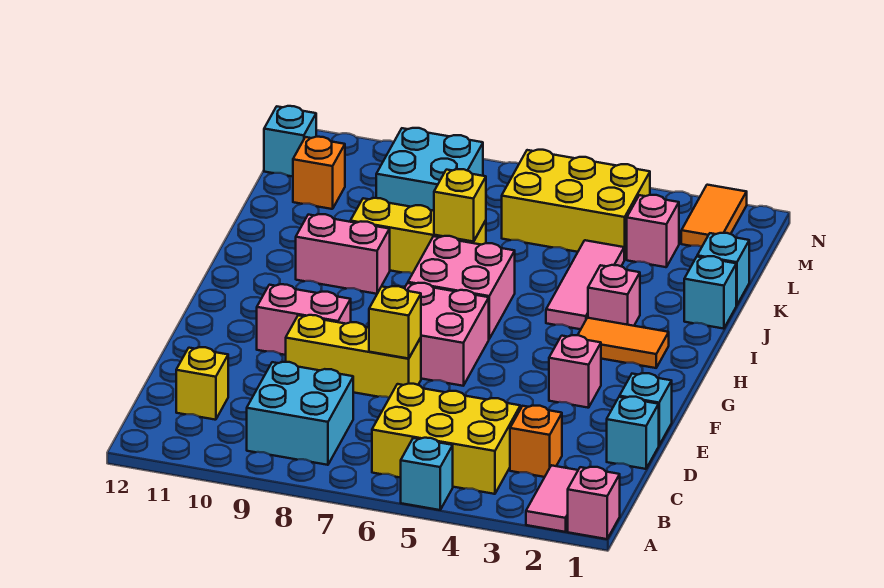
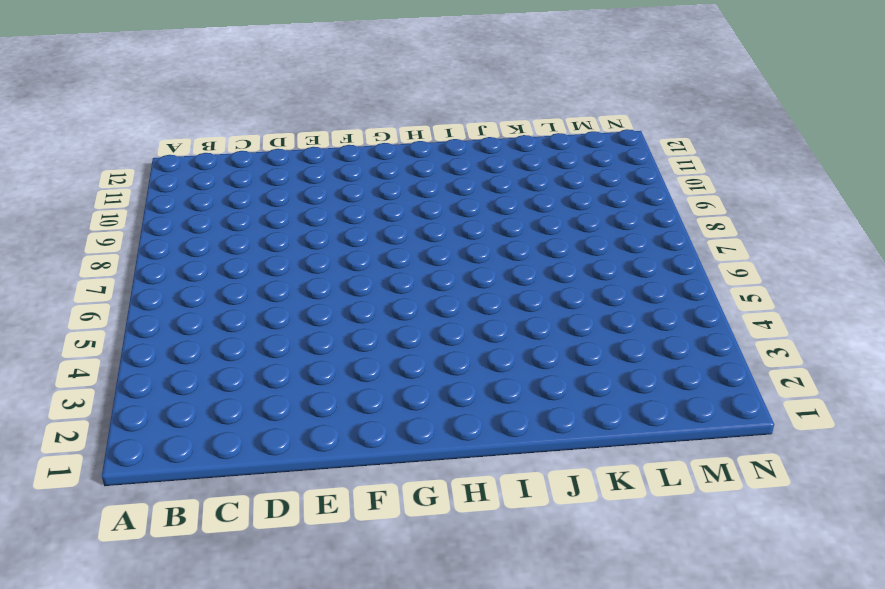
none -> pink 1x1 brick [568,467,620,539]
none -> pink 1x2 tile [526,465,578,532]
none -> cyan 1x1 brick [401,438,453,510]

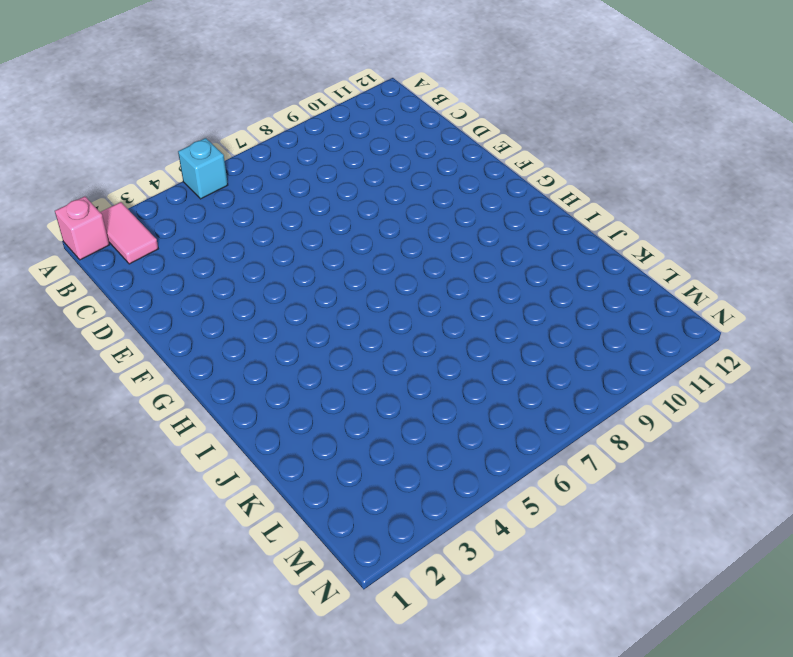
none -> yellow 2x3 brick [372,384,520,494]
none -> cyan 2x2 brick [247,362,353,465]
none -> orange 1x1 brick [510,406,562,477]

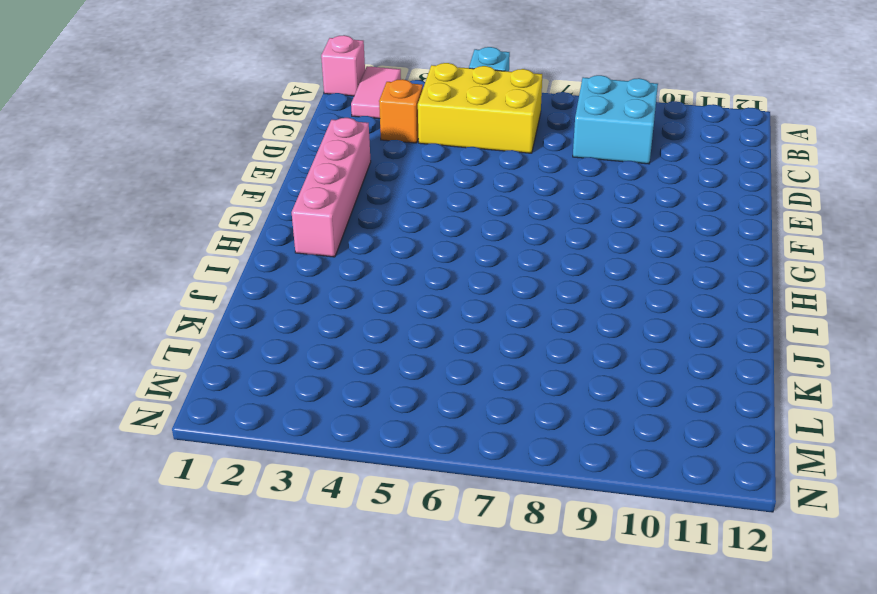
pink 1x4 brick [292,118,371,257] -> orange 1x2 tile [578,318,669,368]
none -> yellow 1x1 brick [176,347,228,420]
none -> cyan 1x1 brick [607,397,659,469]
none -> cyan 1x1 brick [619,373,672,445]

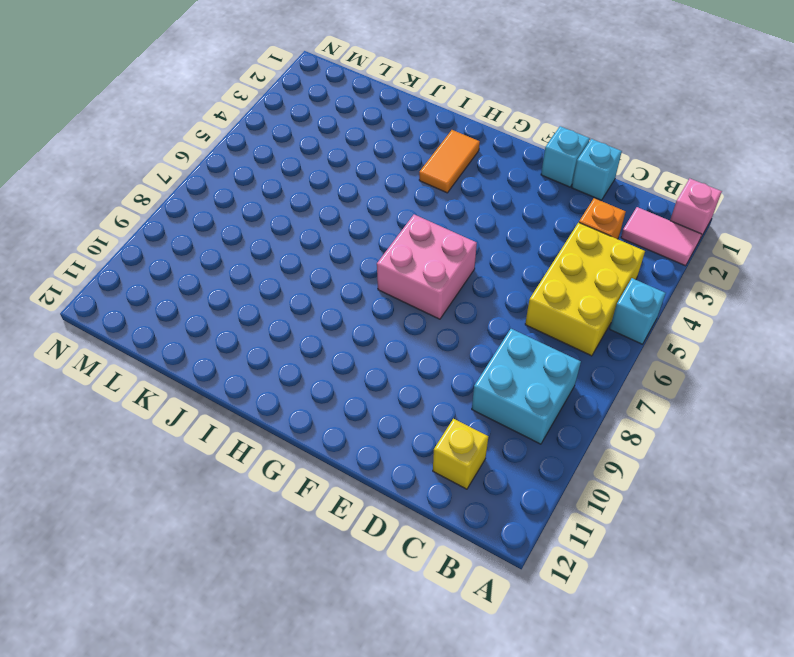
none -> yellow 1x3 brick [286,315,421,398]
none -> pink 1x1 brick [549,335,601,408]
none -> pink 1x2 brick [257,284,351,355]

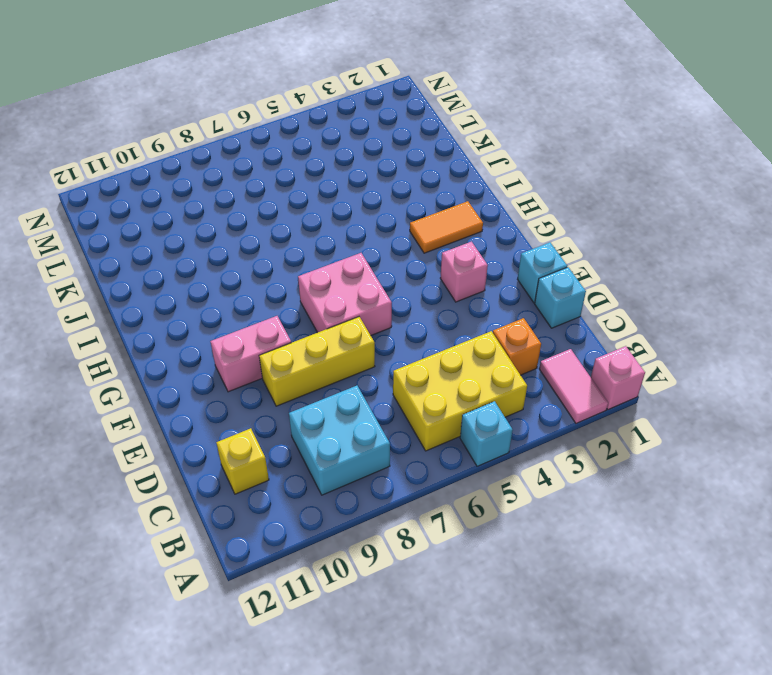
none -> pink 2x2 brick [408,236,515,339]
none -> pink 1x1 brick [588,265,640,326]
none -> pink 1x3 tile [546,240,624,329]

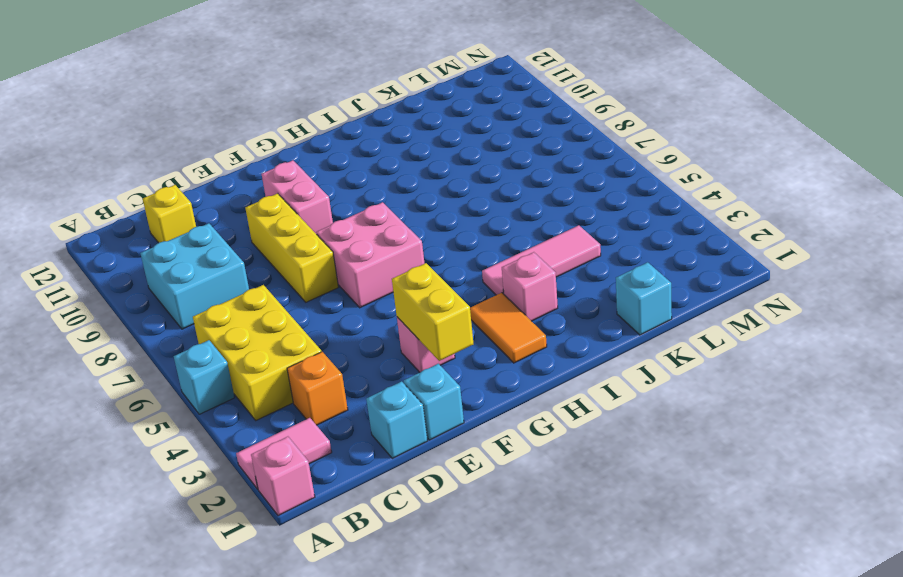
yellow 1x2 brick [392,263,473,361] -> none
none -> pink 2x2 brick [408,236,515,339]
none -> pink 1x2 brick [296,214,390,294]
none -> cyan 1x1 brick [684,256,736,329]

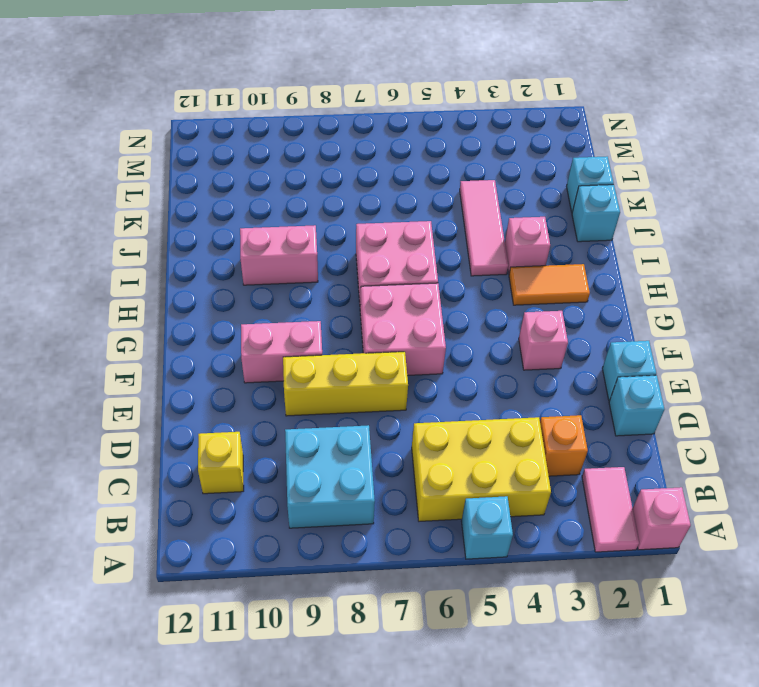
none -> yellow 1x3 brick [350,198,486,274]
none -> pink 1x1 brick [627,195,679,267]
none -> yellow 2x3 brick [502,150,650,260]

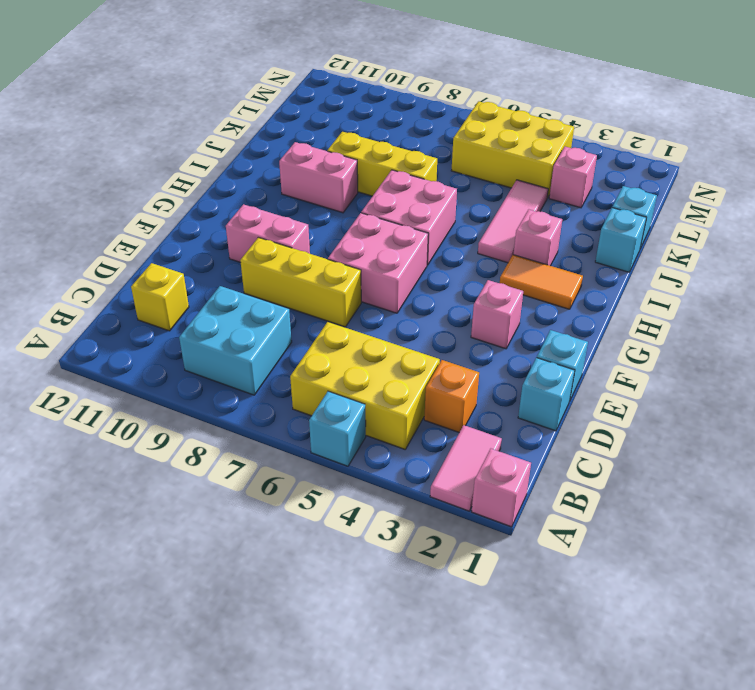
none -> cyan 2x2 brick [376,128,483,211]
none -> orange 1x1 brick [293,137,345,209]
none -> orange 1x2 tile [681,185,747,247]

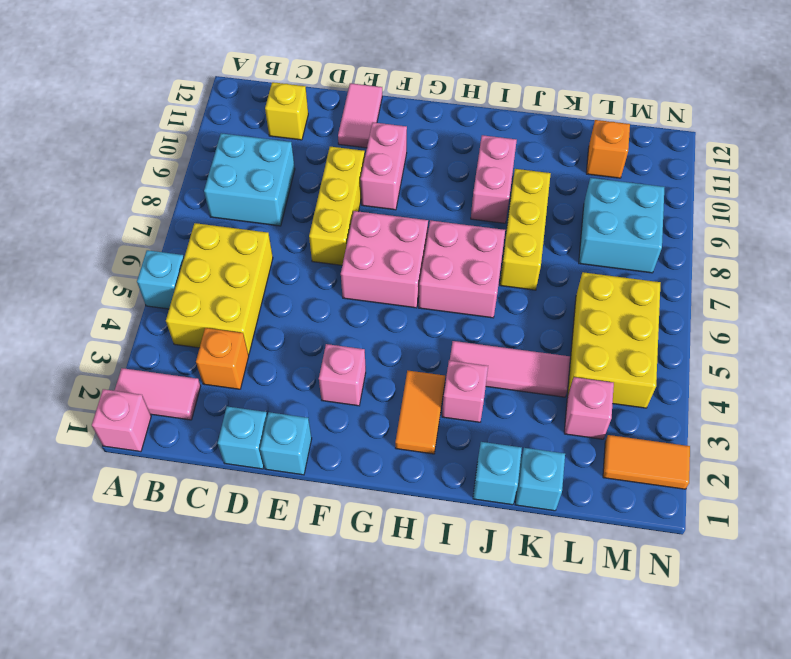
pink 1x2 tile [338,83,382,148] -> none
none -> cyan 1x1 brick [264,106,316,177]
none -> yellow 1x1 brick [369,286,421,359]
none -> yellow 1x1 brick [434,169,486,242]

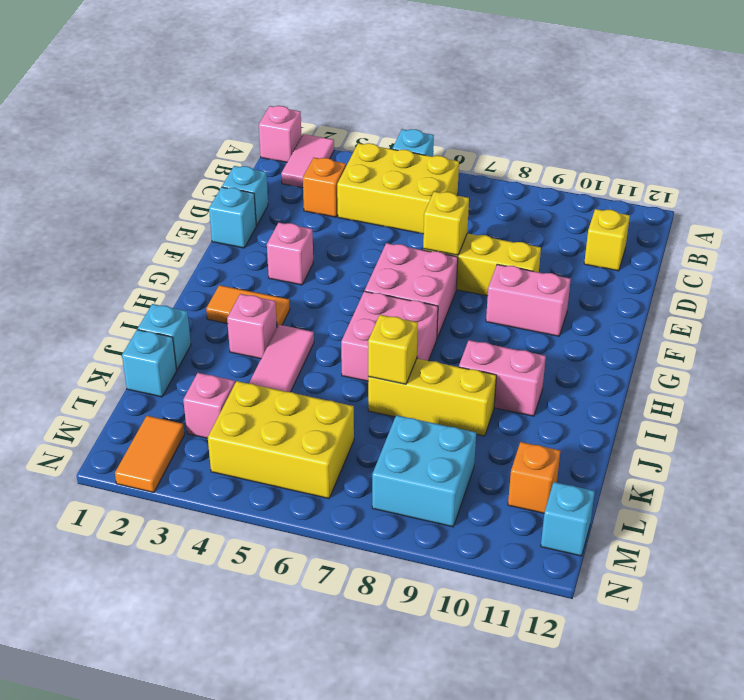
none -> cyan 2x2 brick [247,362,353,465]

